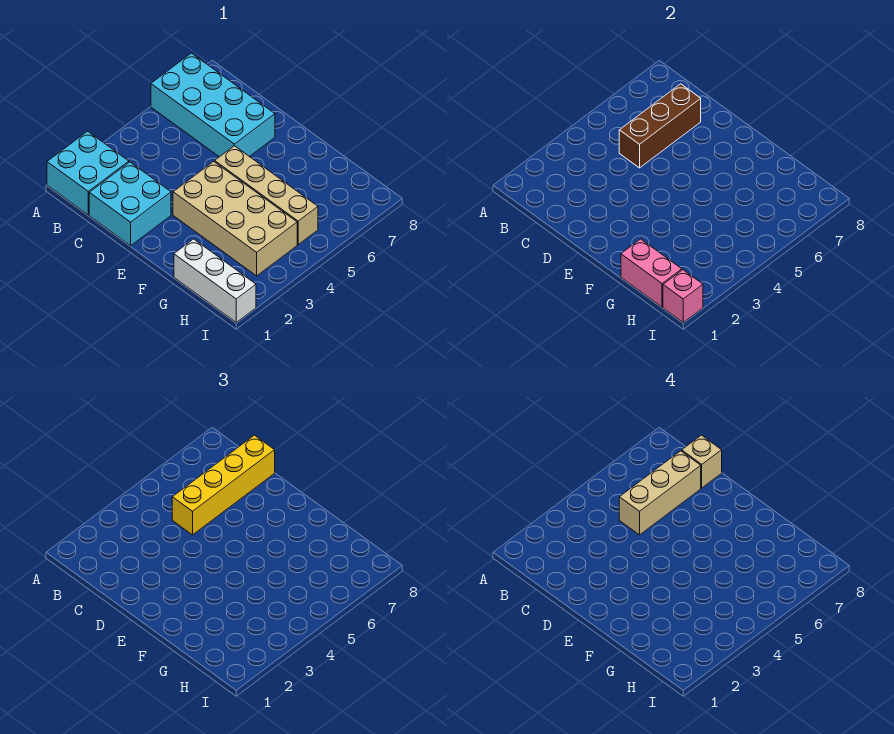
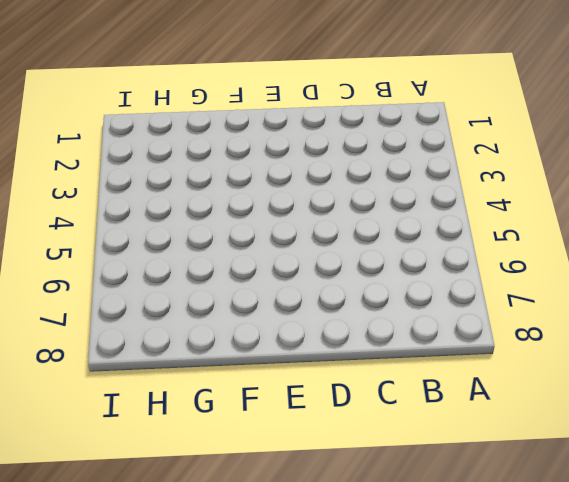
none -> cyan 2x2 brick [47,131,129,215]
none -> cyan 2x4 brick [151,53,275,157]
none -> cyan 2x2 brick [89,162,171,246]

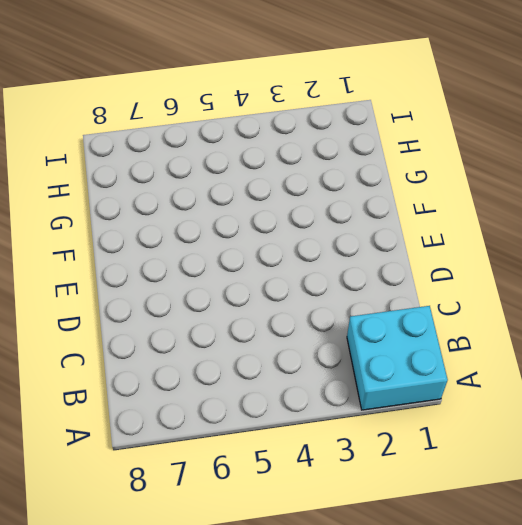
none -> cyan 2x4 brick [151,53,275,157]
none -> cyan 2x2 brick [89,162,171,246]
none -> tan 2x4 brick [173,161,297,276]

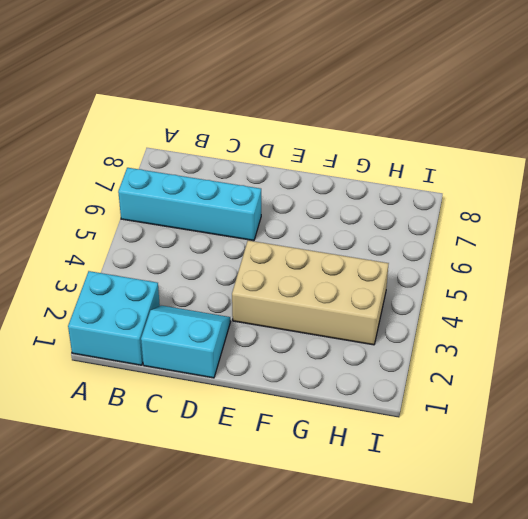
cyan 1x4 brick [118,168,261,241] -> cyan 2x4 brick [151,53,275,157]
cyan 2x2 slope [141,306,230,378] -> cyan 2x2 brick [89,162,171,246]
none -> tan 1x4 brick [215,146,318,245]
none -> white 1x3 brick [174,239,256,322]
none -> brown 1x3 brick [619,84,701,168]

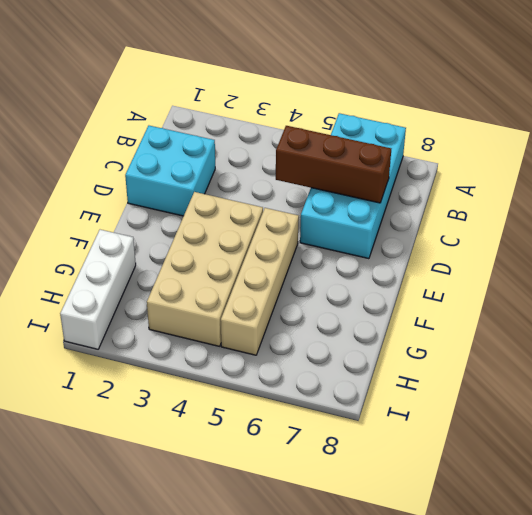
none -> cyan 2x2 brick [47,131,129,215]
none -> pink 1x2 brick [621,239,682,307]
none -> pink 1x1 brick [663,270,703,322]

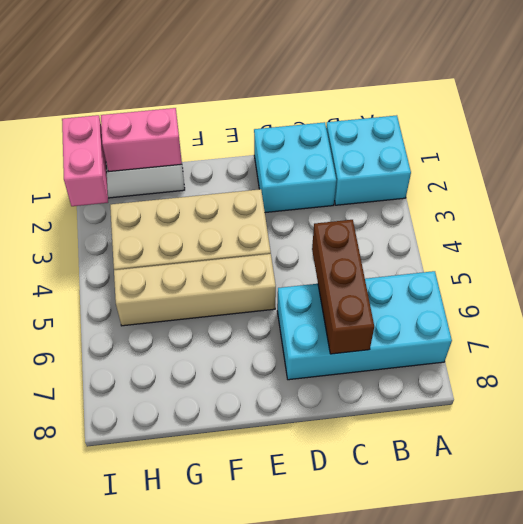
pink 1x2 brick [62,115,108,206] -> pink 1x1 brick [663,270,703,322]
none -> yellow 1x4 brick [172,435,275,535]
none -> tan 1x3 brick [619,451,701,535]
none -> tan 1x1 brick [682,435,722,488]

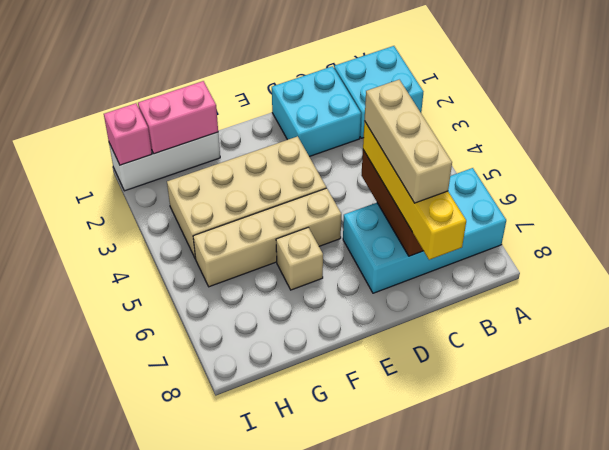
tan 1x1 brick [276,227,323,290] -> tan 1x1 brick moved to [682,435,722,488]

